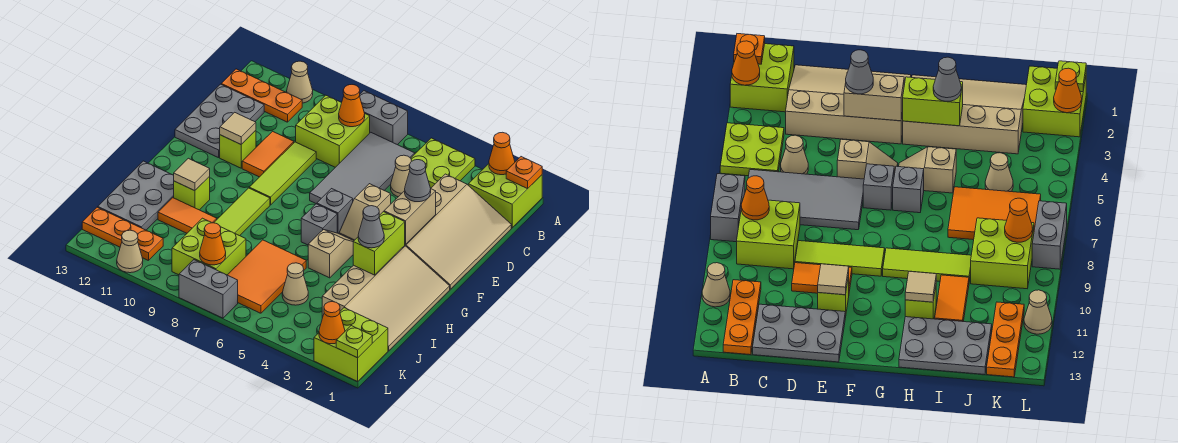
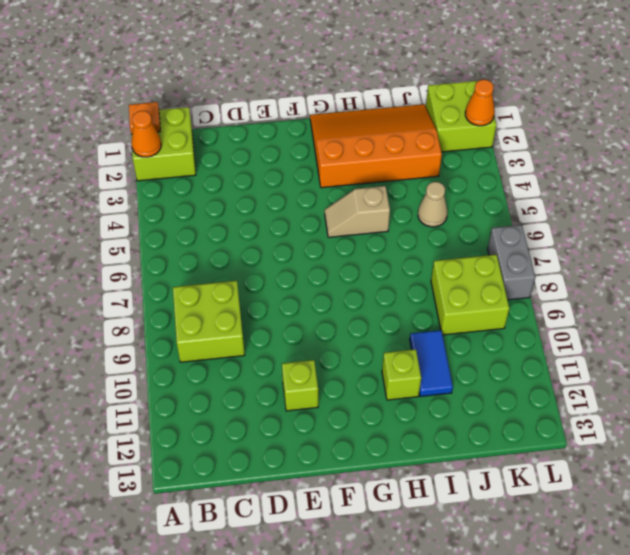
orange 3x4 slope [310,104,442,188] -> tan 3x4 slope [322,246,450,351]
blue 1x2 tile [410,330,453,397] -> orange 1x2 tile [158,198,217,233]
none -> lime 2x2 plate [411,138,475,188]
none -> grey 1x2 brick [359,91,408,145]
none -> tan 1x1 cone [287,61,313,103]
none -> grey 2x4 tile [310,132,415,204]

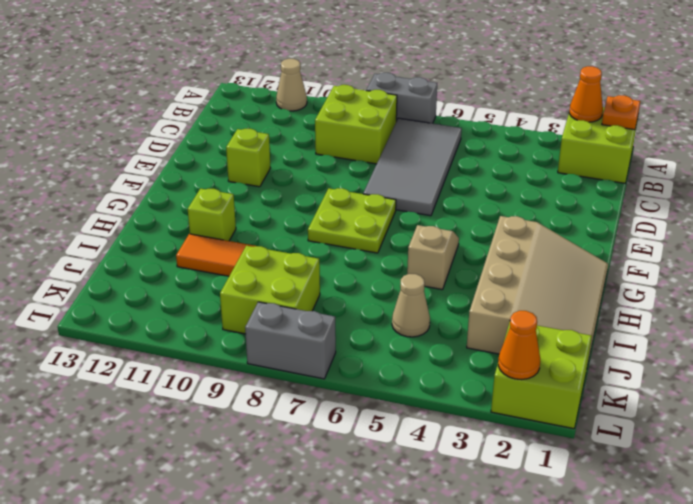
lime 2x2 plate [308,188,396,253] -> lime 2x2 plate moved to [411,138,475,188]
none -> orange 1x3 plate [221,69,302,122]
none -> tan 3x4 slope [405,174,511,289]
none -> tan 1x1 cone [391,155,412,197]
none -> grey 2x3 plate [175,84,264,158]

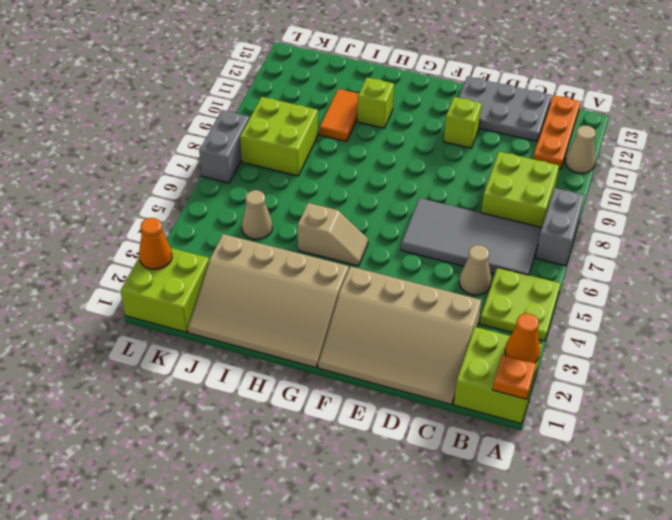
none -> lime 1x3 tile [249,142,316,205]
none -> orange 1x2 tile [242,131,294,177]
none -> tan 1x2 slope [339,184,391,241]
none -> grey 1x1 brick [317,189,353,234]

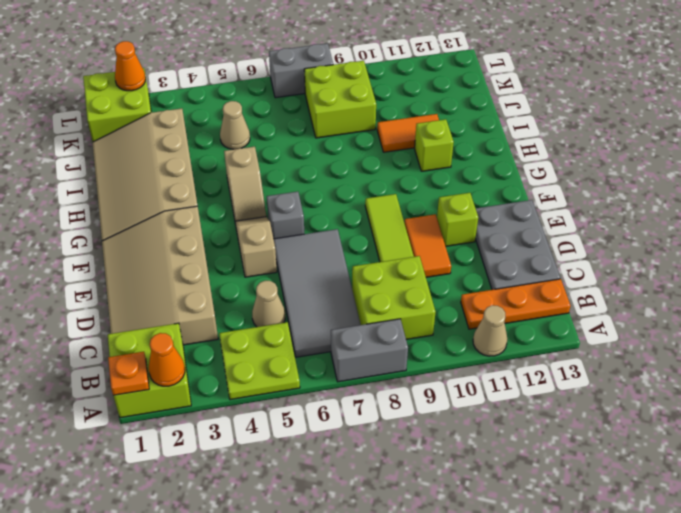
none -> grey 1x1 brick [301,204,337,245]
none -> lime 1x3 tile [214,188,270,236]
none -> grey 2x3 plate [98,161,174,230]
none -> orange 2x3 tile [228,240,306,313]

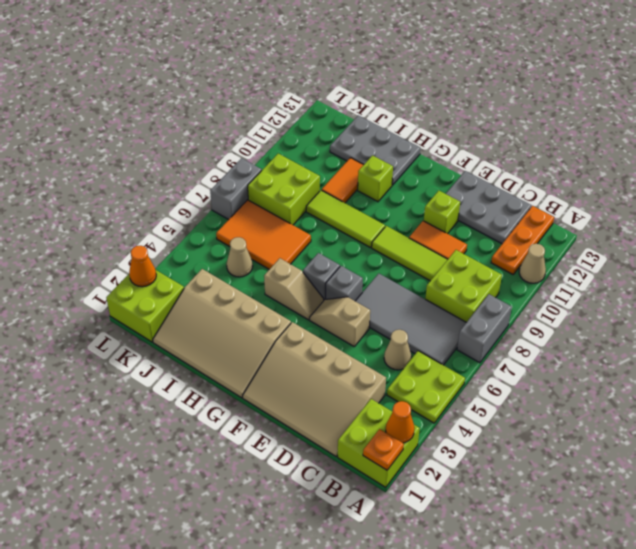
none -> orange 1x3 plate [82,207,163,261]
none -> tan 1x1 cone [117,230,143,273]
none -> orange 1x1 cone [339,85,365,127]
none -> tan 1x2 brick [384,189,436,245]

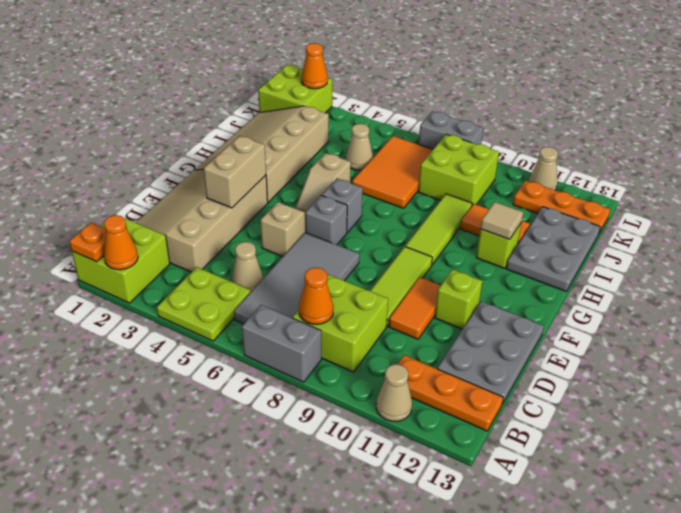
none -> tan 1x1 tile [220,112,256,144]
none -> lime 1x2 brick [353,212,405,275]
none -> orange 1x1 cone [200,223,226,265]
none -> lime 1x1 plate [336,326,372,358]

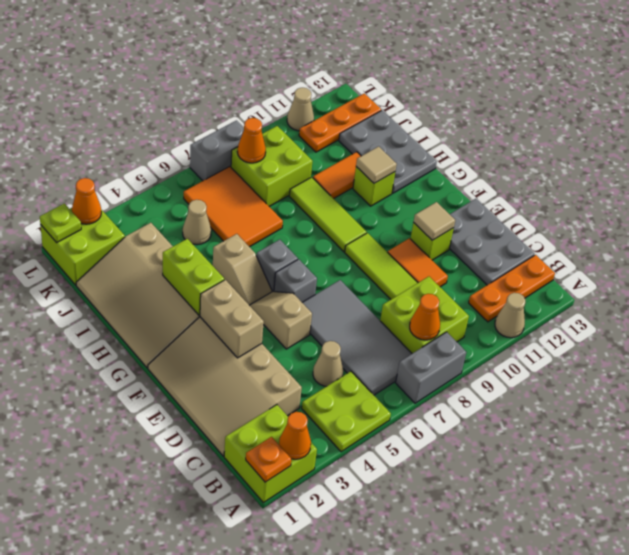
none -> grey 1x1 cone [405,160,431,202]
none -> grey 1x1 cone [358,206,384,248]

